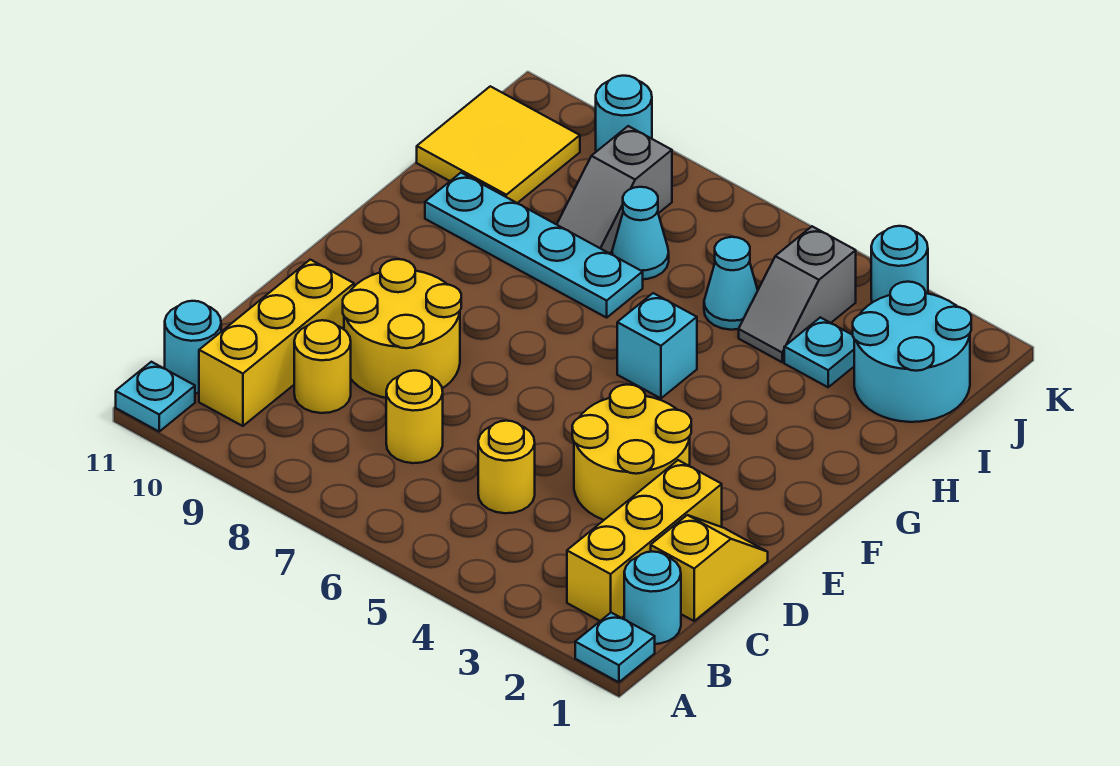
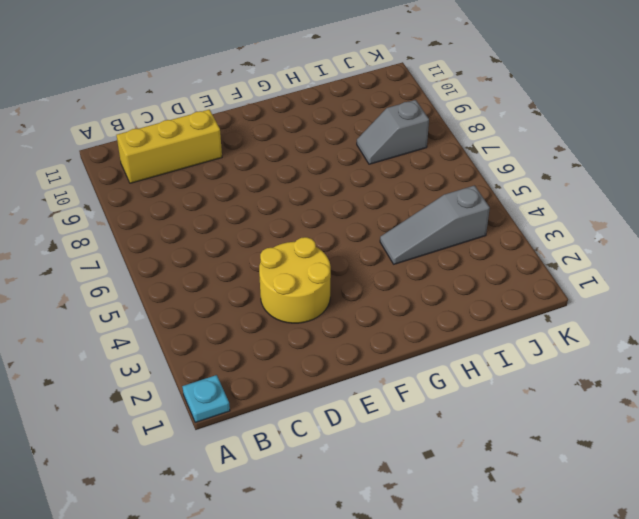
grey 1x3 slope [380,185,490,264] -> grey 1x2 slope [739,226,856,362]
none -> cyan 1x1 plate [116,362,195,431]
none -> cyan 1x1 round brick [624,552,681,644]
none -> yellow 1x3 brick [567,460,722,621]

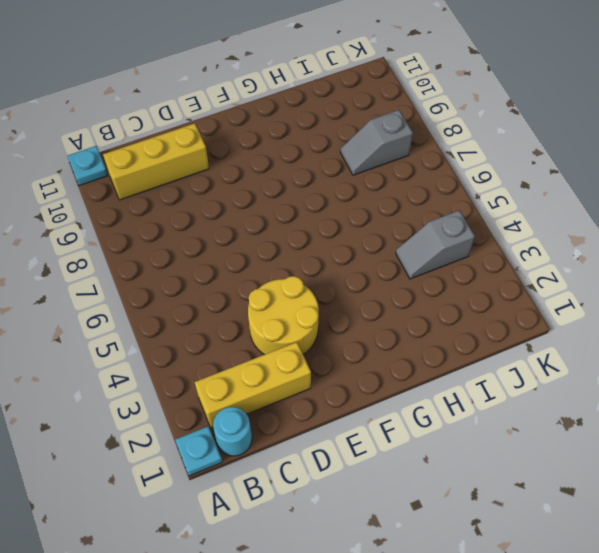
none -> cyan 1x1 round brick [165,301,221,393]
none -> yellow 1x2 slope [651,515,768,621]
none -> yellow 1x1 round brick [478,421,535,513]

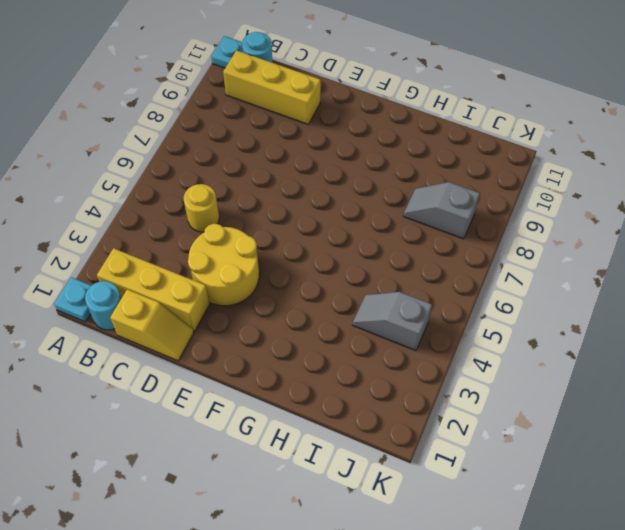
none -> yellow 1x1 round brick [386,371,443,463]
none -> yellow 1x1 round brick [294,320,351,413]
none -> yellow 2x2 round brick [343,259,461,398]

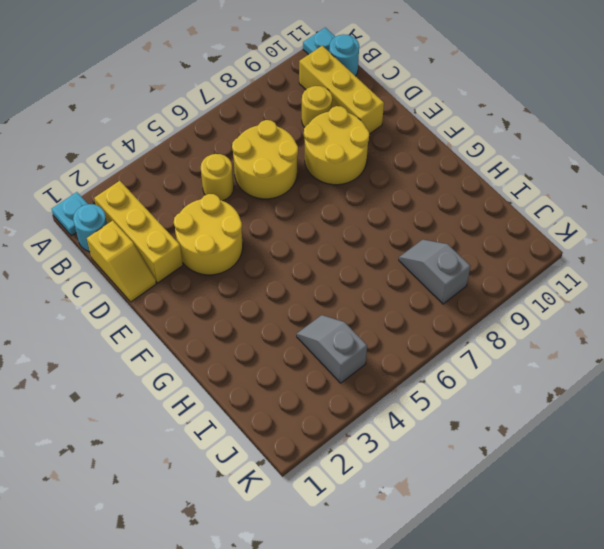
yellow 2x2 round brick [232,120,298,199] -> yellow 1x1 round brick [386,371,443,463]
none -> cyan 1x1 brick [617,293,697,398]
none -> cyan 1x4 plate [425,173,643,318]
none -> cyan 2x2 round brick [853,282,971,422]

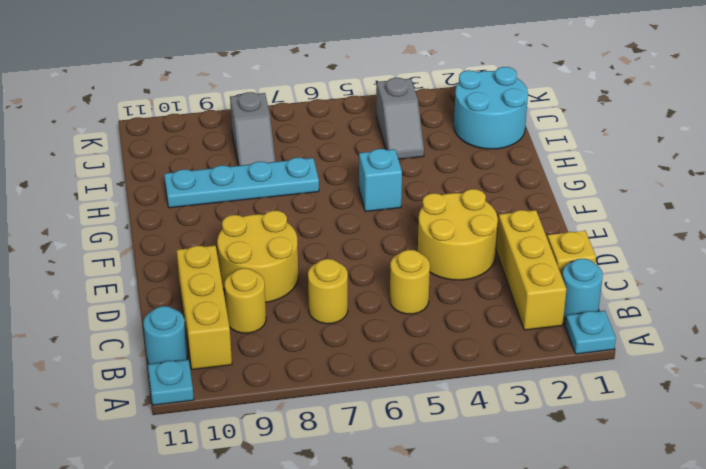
none -> cyan 1x1 plate [784,317,854,387]
none -> cyan 1x1 cone [704,237,758,330]
none -> cyan 1x1 cone [612,187,669,279]

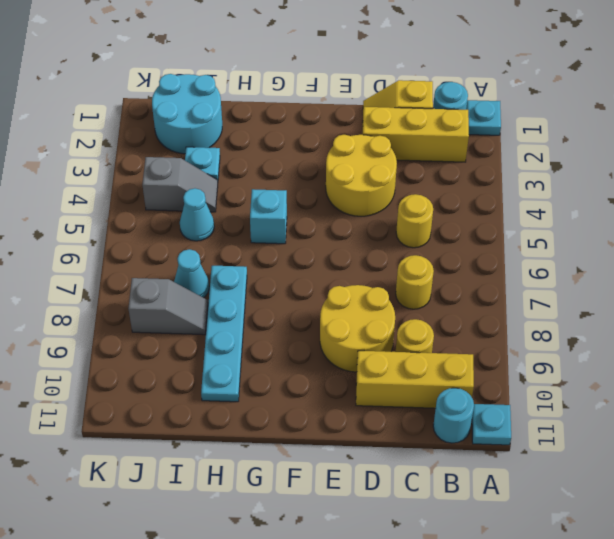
none -> yellow 2x2 tile [417,86,580,203]
none -> cyan 1x1 round brick [871,226,928,303]
none -> cyan 1x1 round brick [596,76,652,152]

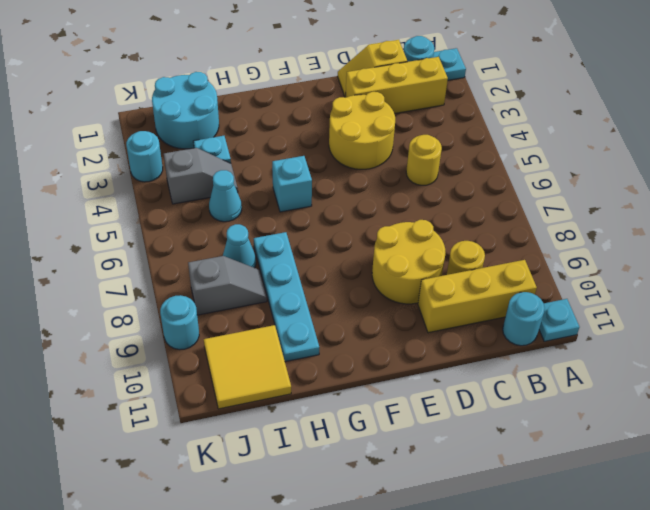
none -> yellow 1x1 round brick [386,371,443,463]

